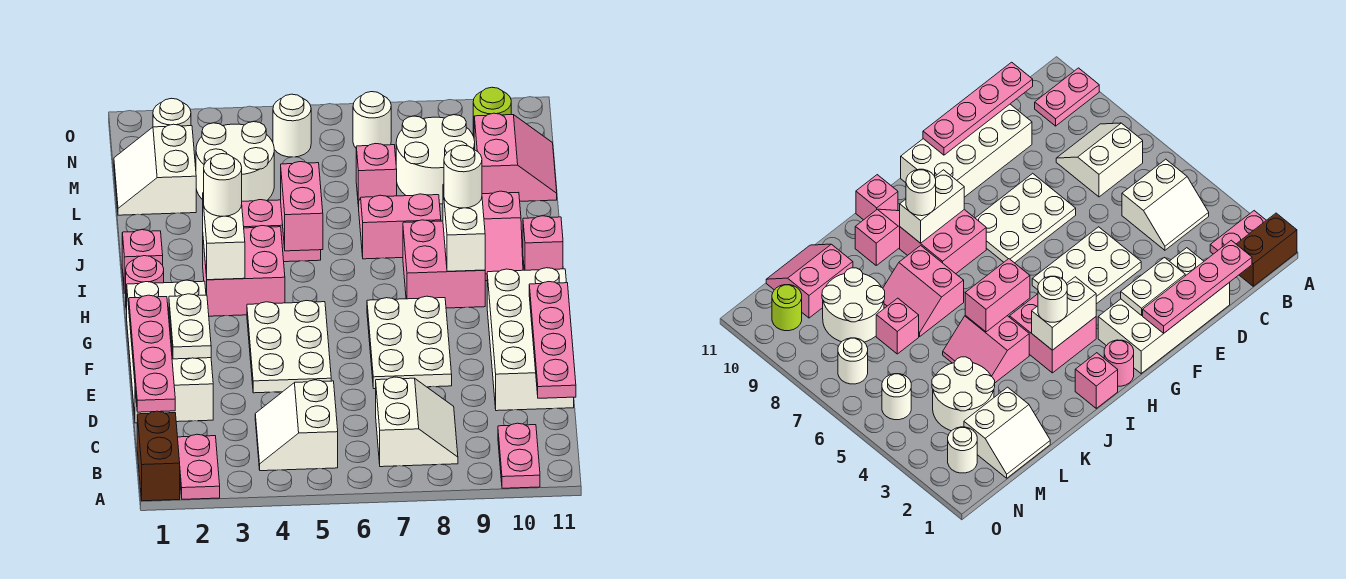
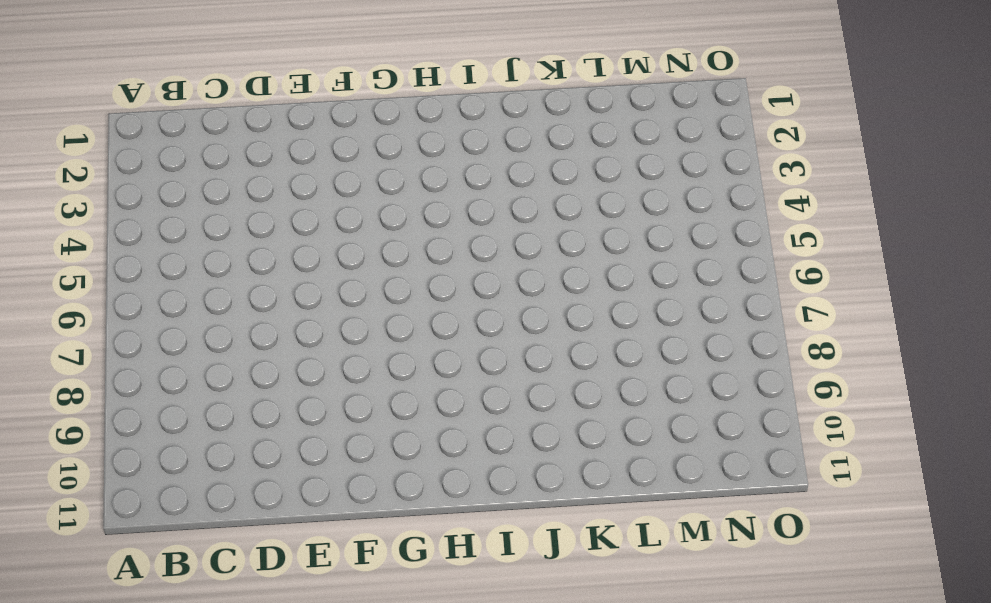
none -> brown 1x2 brick [137,411,180,501]
none -> pink 1x2 plate [178,434,220,499]
none -> pink 1x2 plate [498,423,540,488]
none -> white 2x2 slope [255,380,338,471]

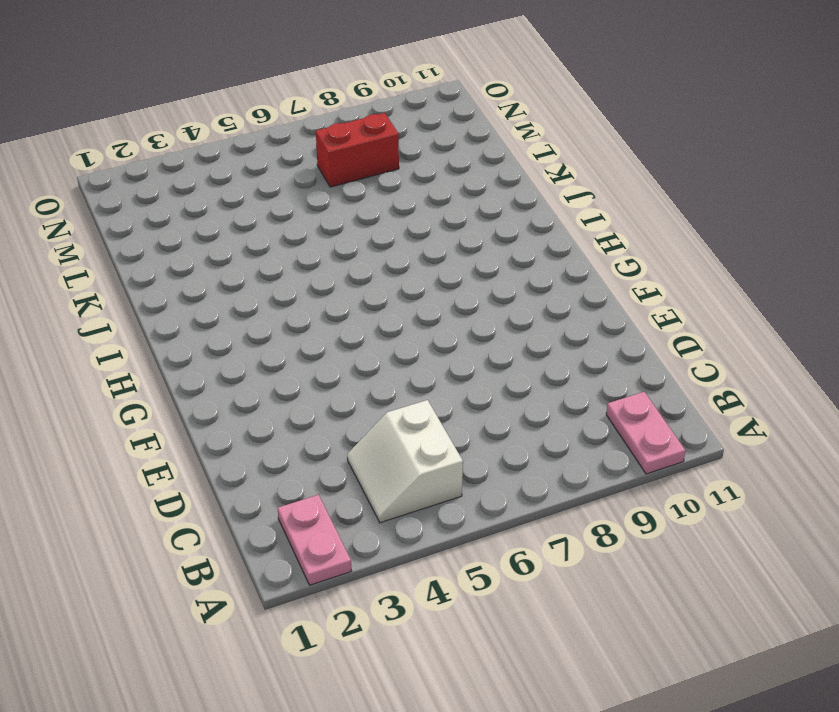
red 1x2 brick [316,113,399,187] -> white 2x2 round brick [396,115,475,204]
none -> brown 1x2 brick [137,411,180,501]
none -> white 2x2 slope [376,377,458,467]
none -> white 2x4 brick [127,280,213,423]
none -> white 2x4 brick [487,268,574,411]

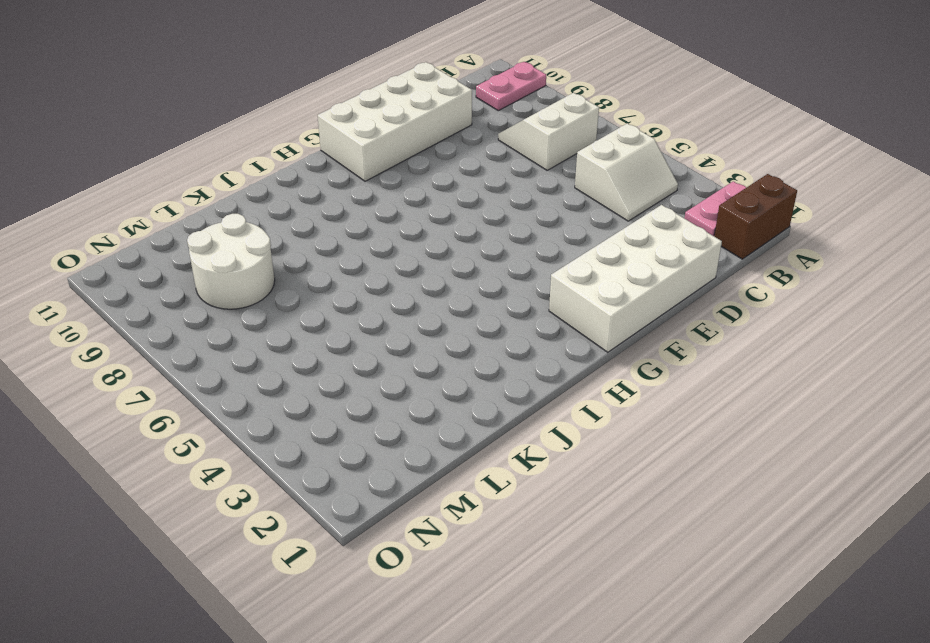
none -> white 2x3 plate [247,301,331,393]
none -> white 2x3 plate [367,296,452,389]
none -> pink 1x1 round brick [126,256,164,309]
none -> pink 2x2 brick [203,226,285,316]

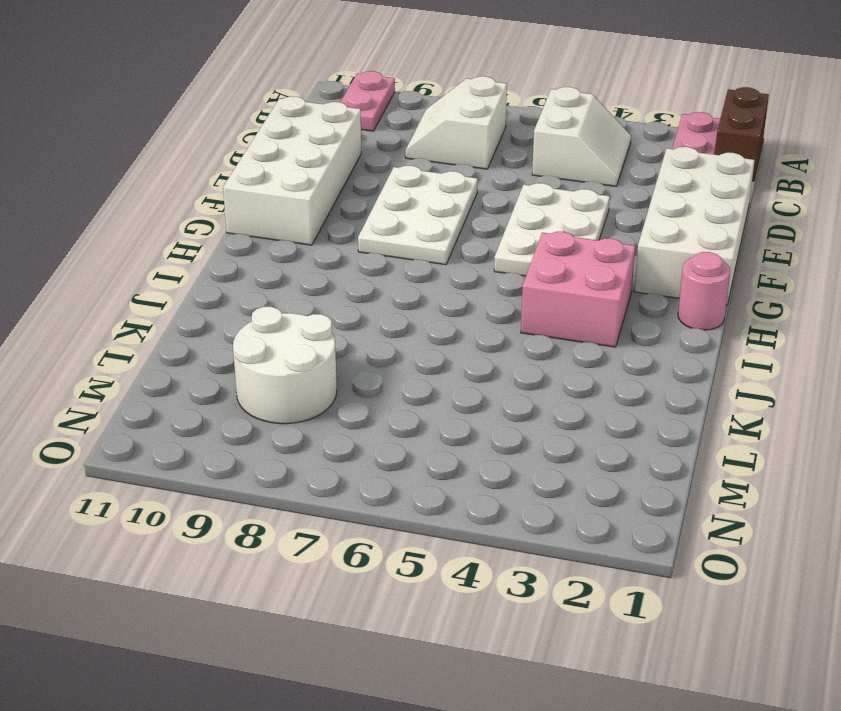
none -> pink 2x2 brick [403,220,485,308]
none -> pink 1x1 brick [122,230,163,293]
none -> pink 1x2 slope [482,191,523,281]
none -> pink 1x1 brick [523,216,563,270]

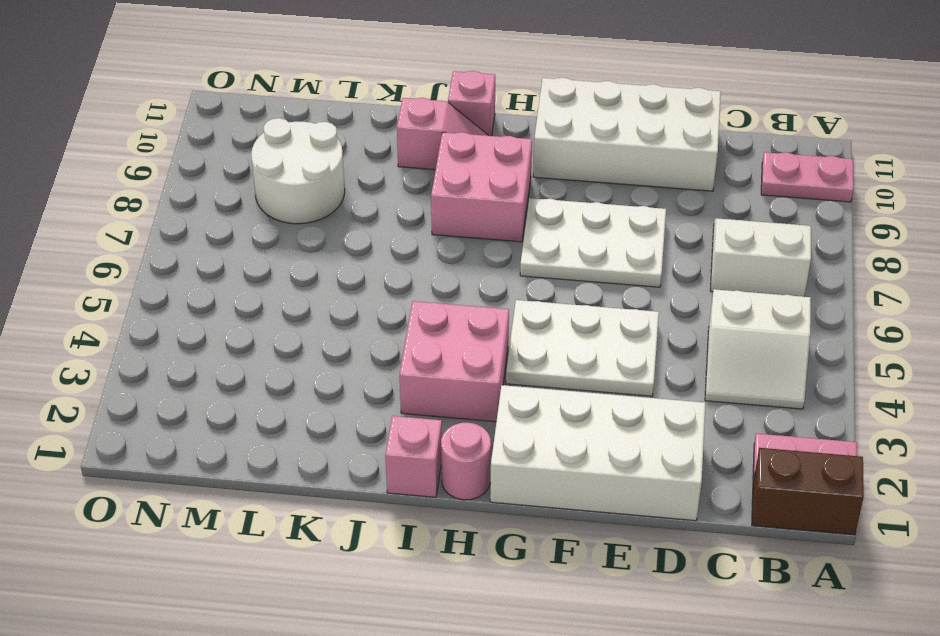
none -> pink 2x2 slope [242,200,321,262]
none -> pink 2x2 slope [359,194,441,259]
none -> white 2x2 slope [114,124,196,215]
none -> white 2x2 round brick [196,122,274,201]

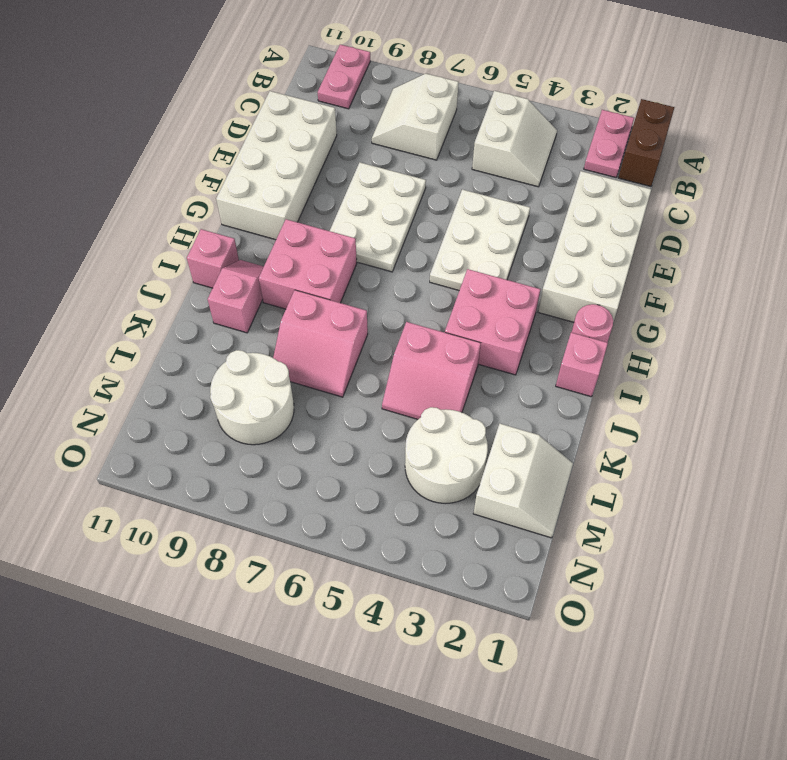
none -> pink 1x1 brick [356,144,397,207]
none -> pink 2x2 slope [474,113,557,201]
none -> white 1x1 round brick [153,98,191,127]
none -> white 1x1 round brick [273,94,311,157]

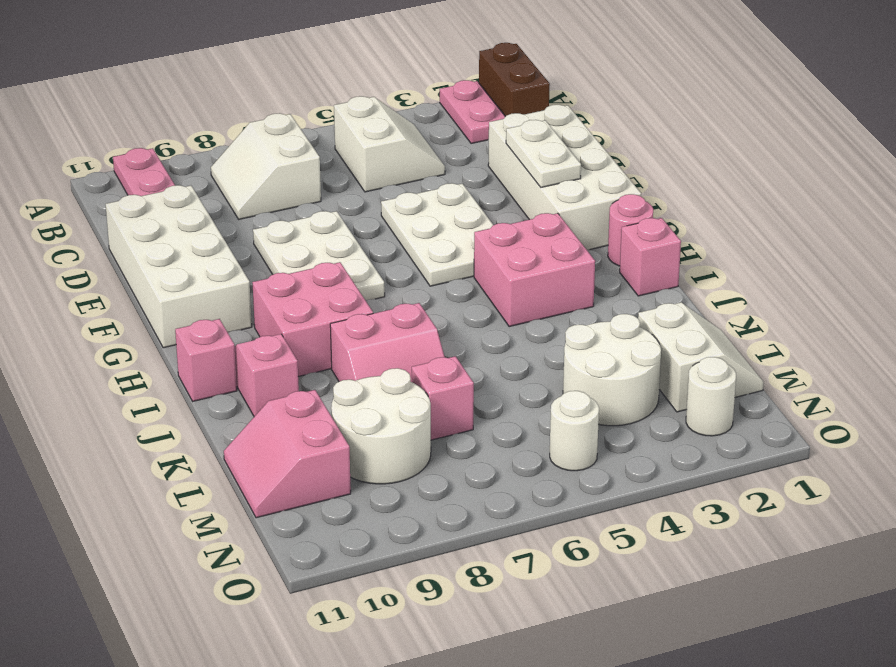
none -> pink 2x2 slope [242,200,321,262]
none -> white 1x1 round brick [353,92,391,148]
none -> lime 1x1 round brick [473,87,511,137]
none -> pink 1x4 plate [129,295,175,412]

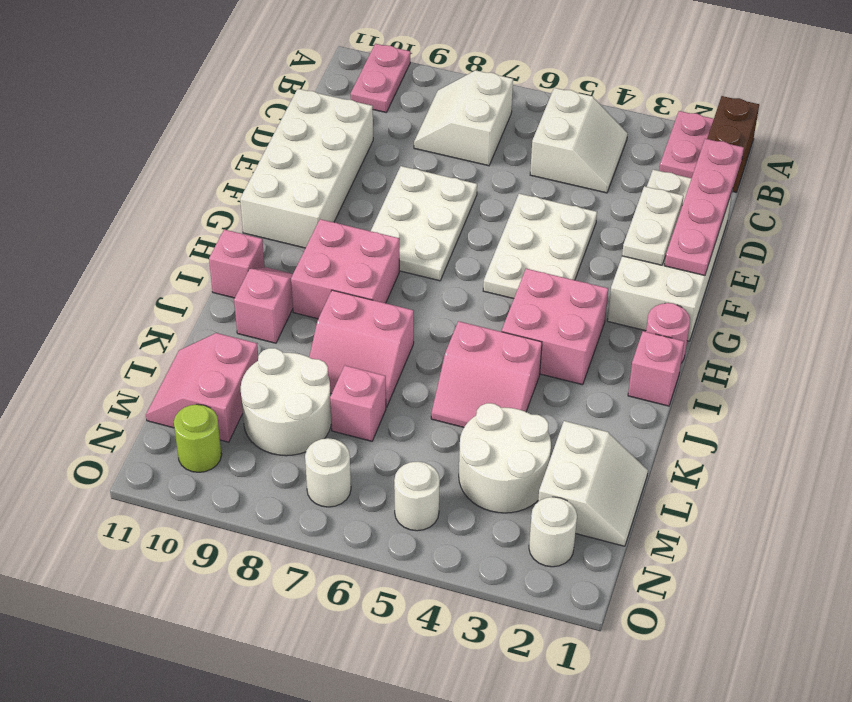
none -> pink 1x4 plate [529,282,576,398]
none -> white 1x2 brick [203,193,245,280]
none -> white 1x2 brick [443,184,485,271]
none -> pink 1x2 brick [281,162,323,251]

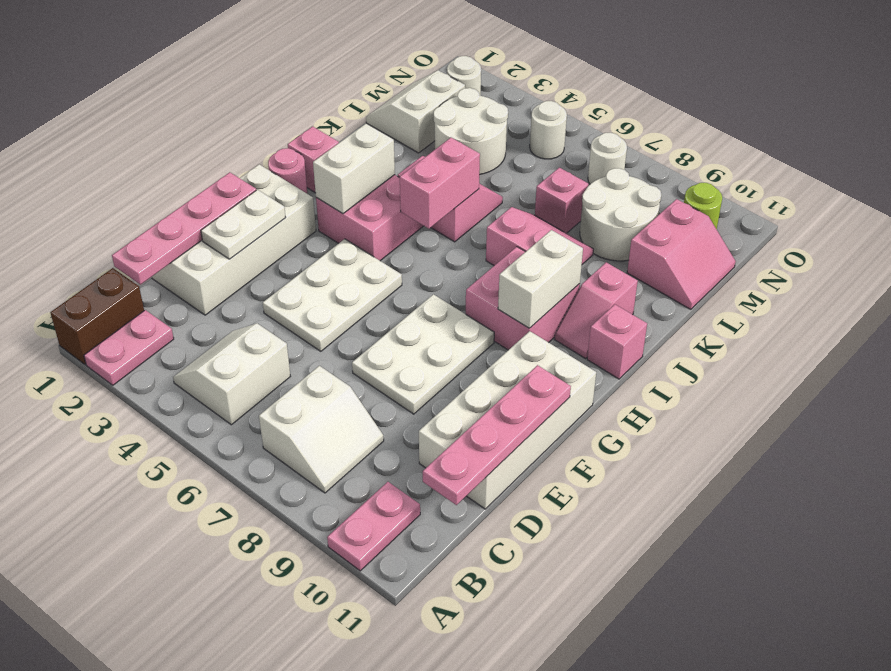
none -> white 1x1 round brick [204,154,242,216]
none -> white 1x1 round brick [444,145,482,208]

